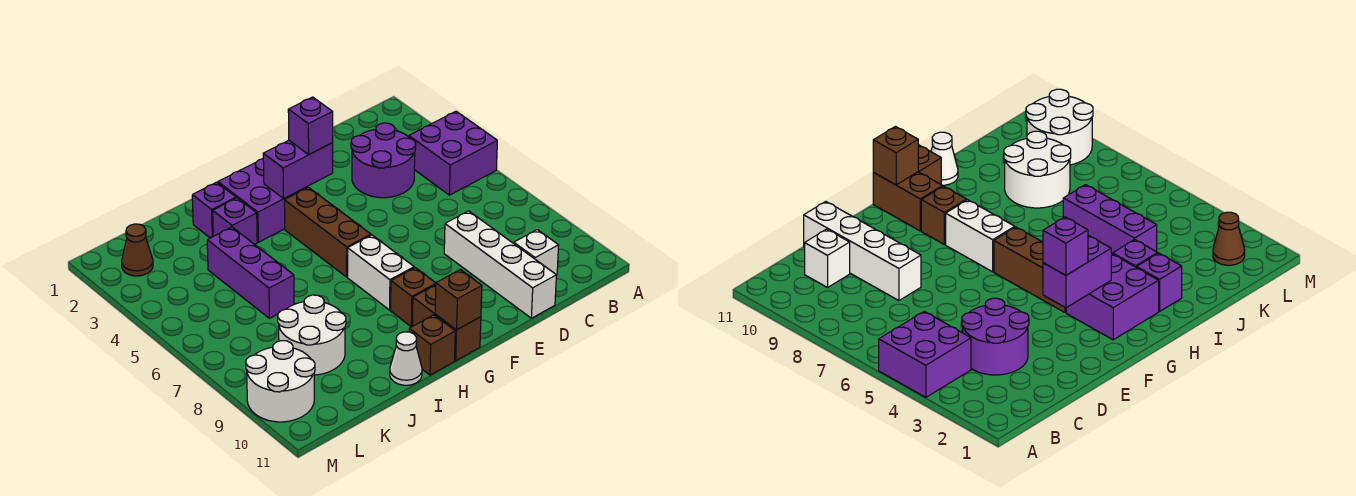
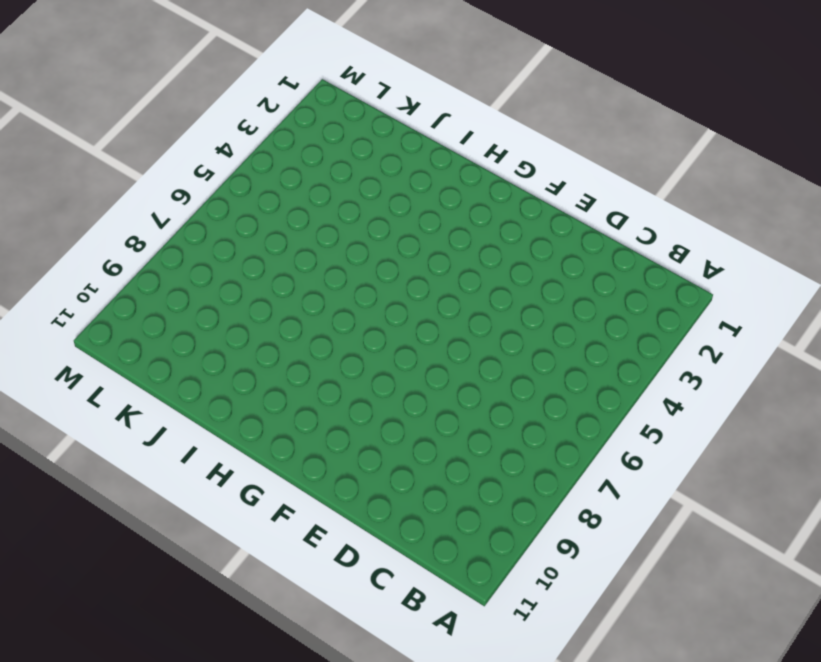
none -> purple 2x2 brick [409,111,497,195]
none -> purple 2x2 round brick [351,123,416,198]
none -> white 1x1 brick [514,230,559,276]

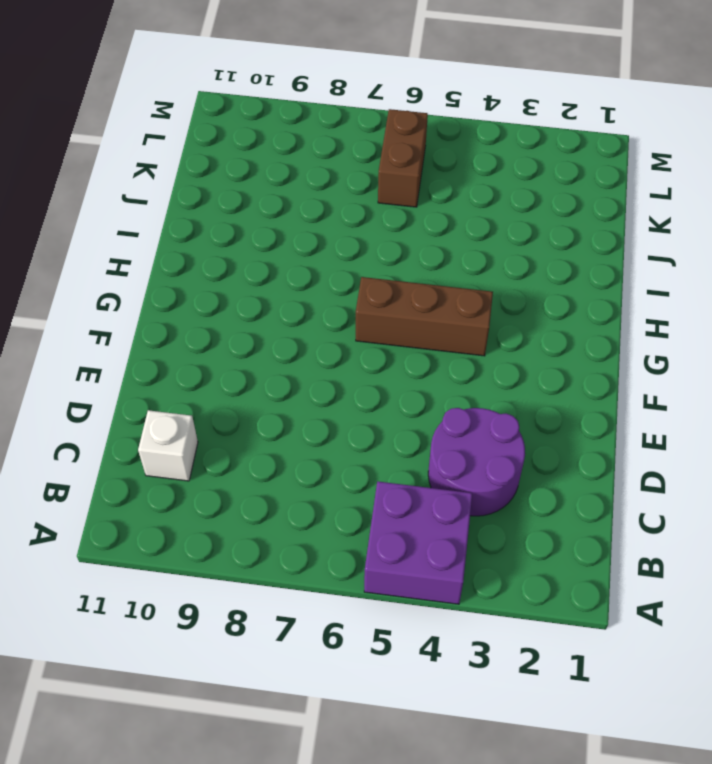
brown 1x2 brick [378,109,428,207] -> brown 1x2 brick turned to [412,285,481,361]
none -> white 1x4 brick [444,211,556,318]
none -> purple 2x2 brick [218,159,308,242]
none -> white 1x2 brick [348,235,414,310]

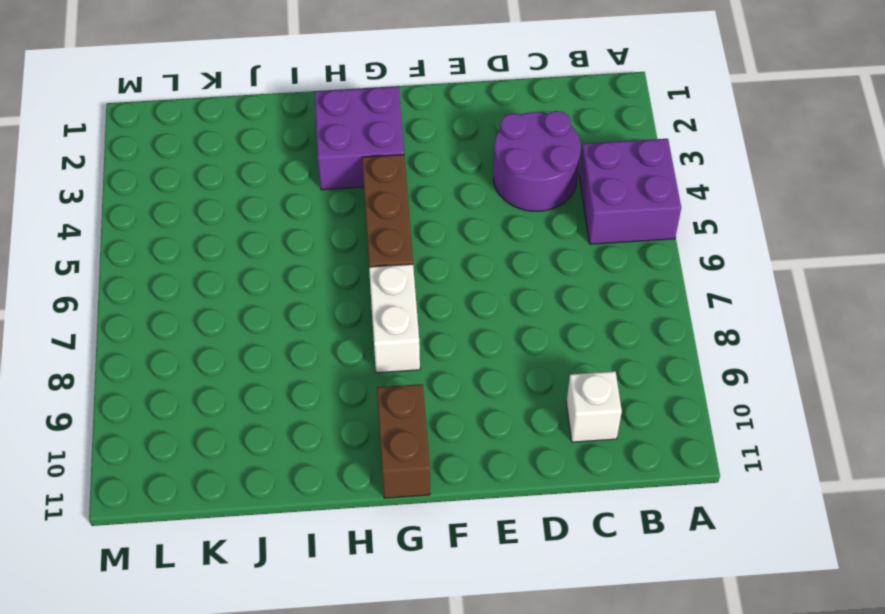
none -> white 1x4 brick [444,211,556,318]
none -> brown 1x1 brick [391,268,436,327]
none -> brown 1x1 brick [409,315,455,375]

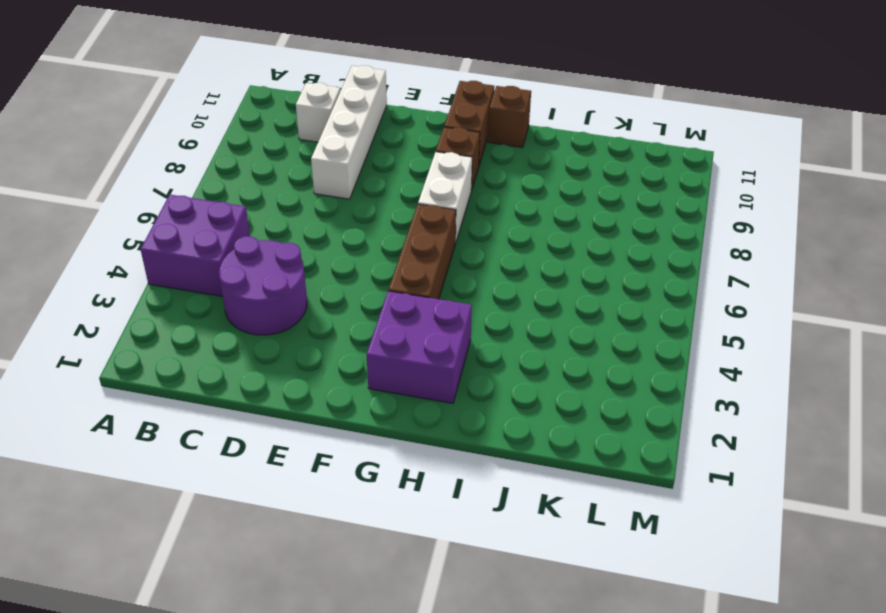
none -> purple 1x1 brick [192,182,236,238]
none -> purple 1x1 brick [213,198,257,244]
none -> white 1x1 cone [390,332,422,385]

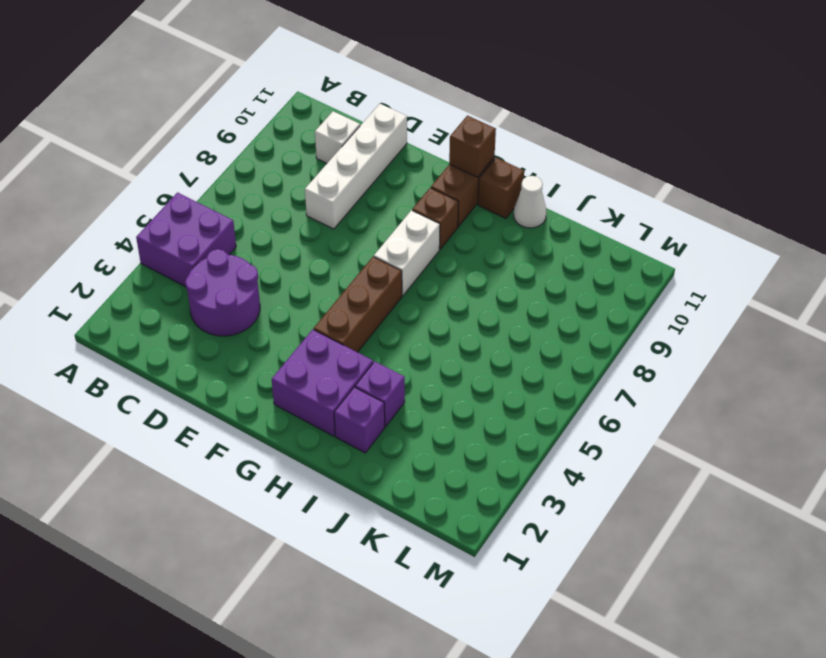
none -> purple 1x3 brick [207,227,294,318]
none -> white 2x2 round brick [278,295,346,375]
none -> brown 1x1 cone [122,224,153,276]

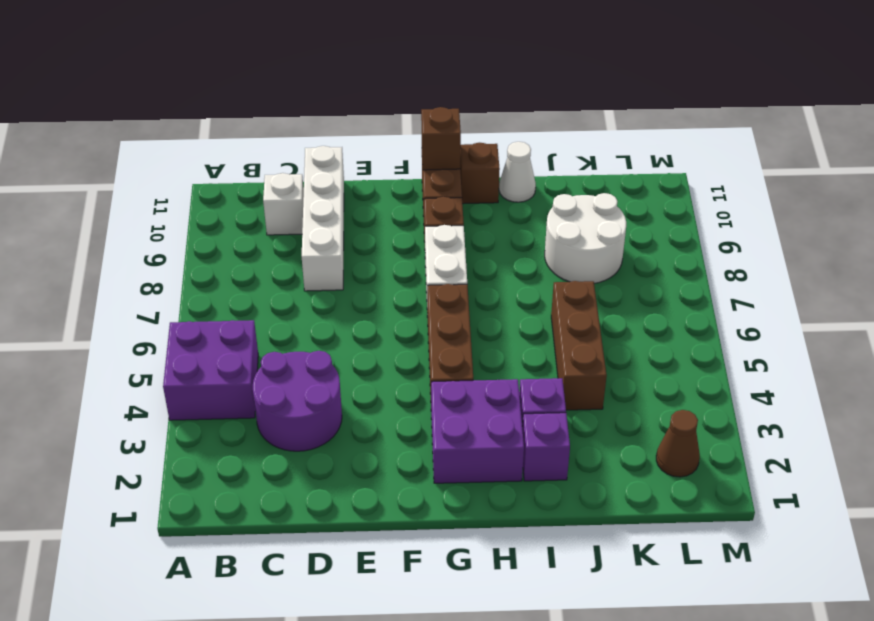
brown 1x3 brick [551,281,607,410] -> purple 1x3 brick [207,227,294,318]
none -> white 2x2 round brick [246,341,315,422]
none -> purple 1x2 brick [263,140,333,199]
none -> purple 1x1 brick [288,97,333,154]

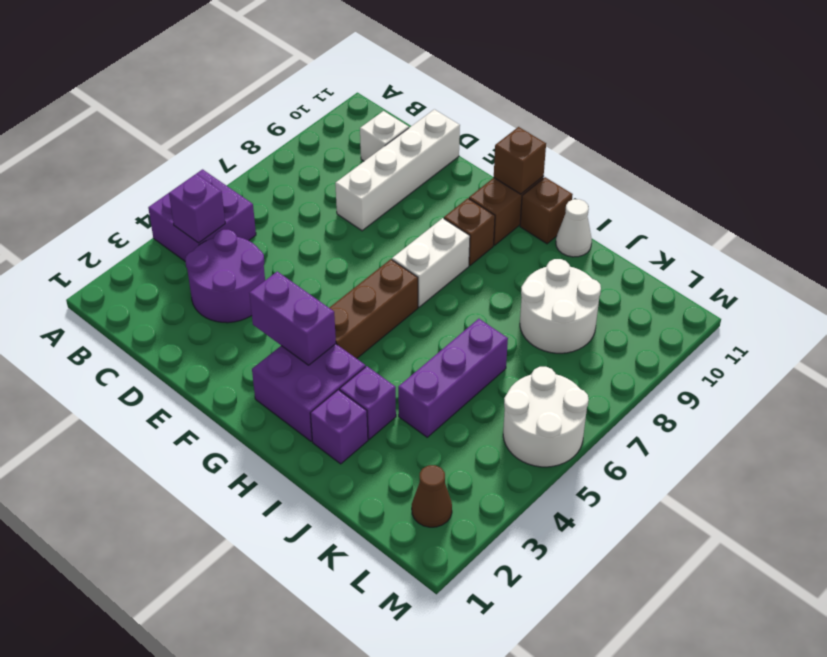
purple 1x1 brick [169,174,225,243] -> purple 1x1 brick moved to [288,97,333,154]
white 2x2 round brick [503,367,589,467] -> white 2x2 round brick moved to [246,341,315,422]

